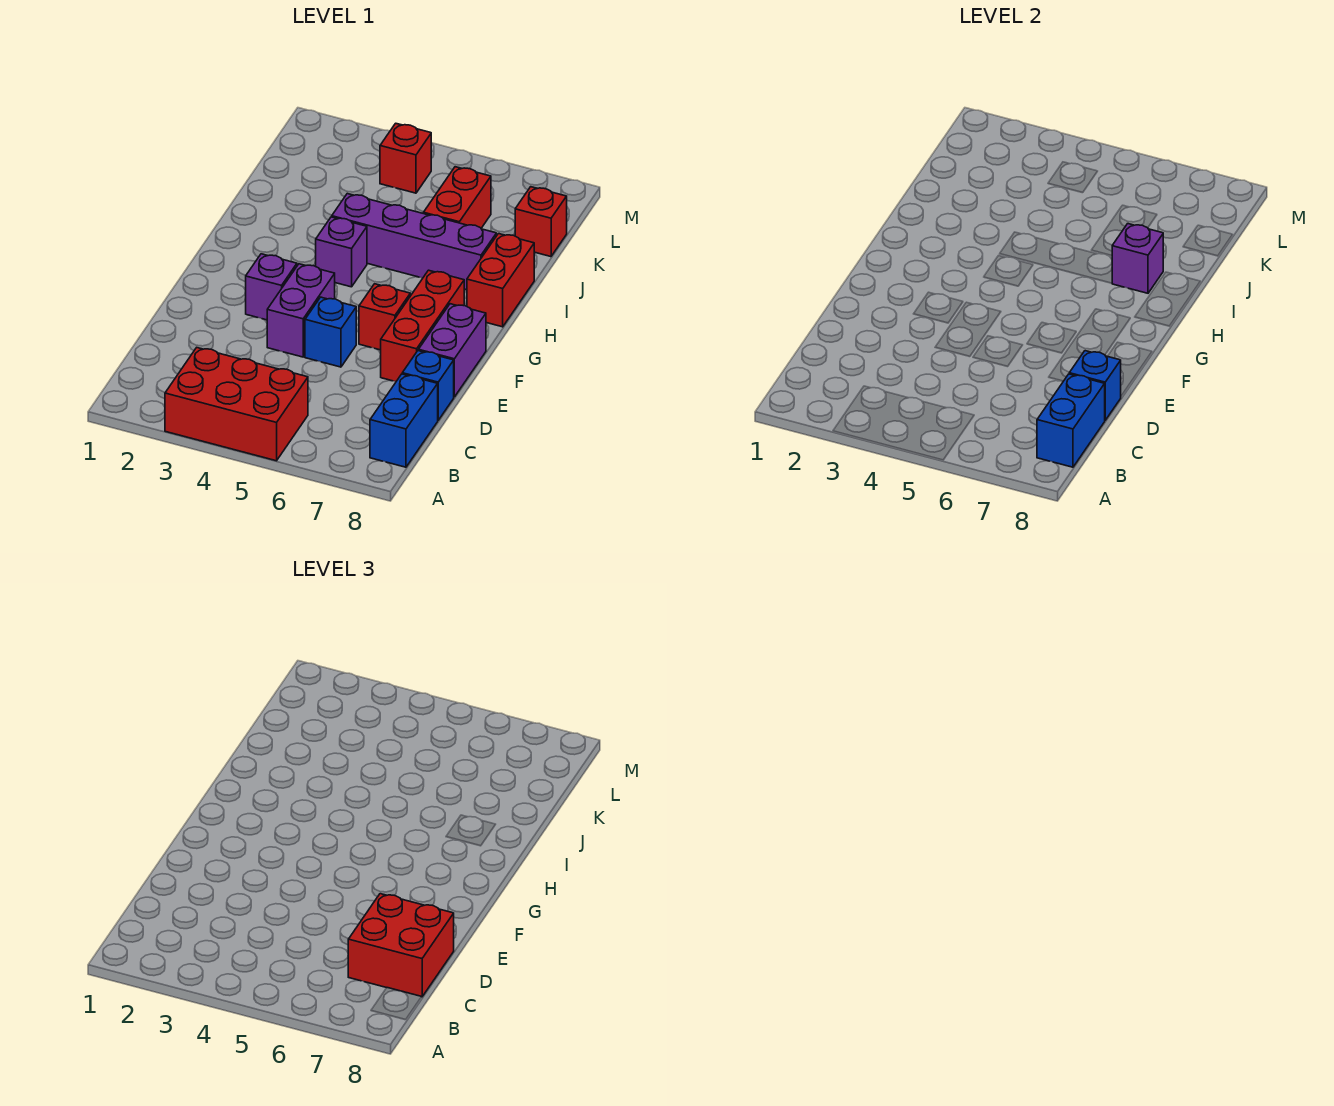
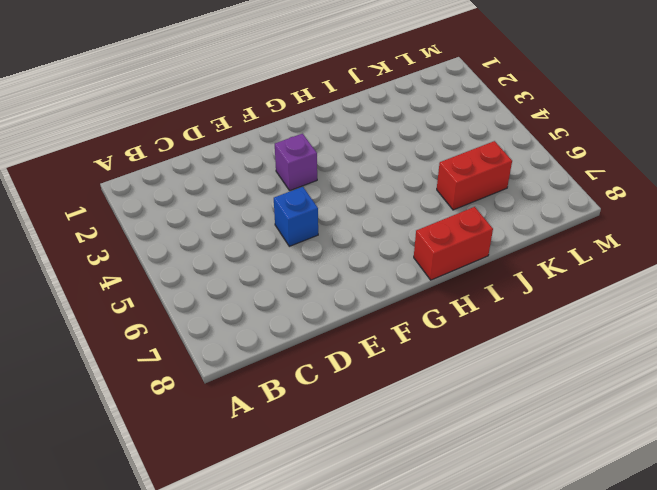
none -> red 2x3 brick [165,348,308,461]
none -> blue 1x2 brick [370,374,438,467]
none -> blue 1x1 brick [402,351,454,420]

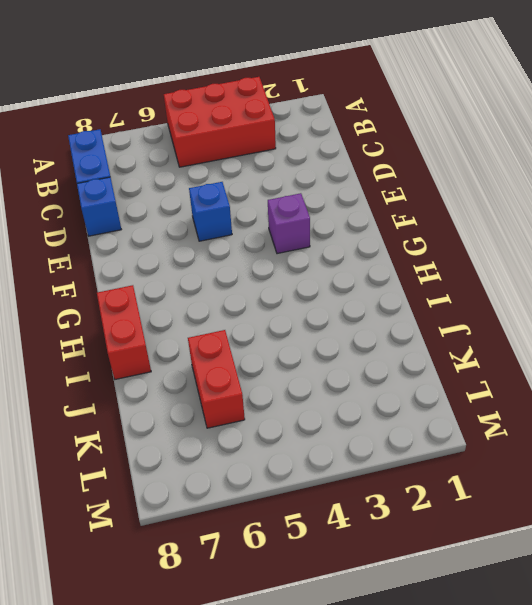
none -> purple 1x2 brick [267,264,335,357]
none -> red 1x3 brick [381,270,464,381]
none -> purple 1x2 brick [418,304,486,397]

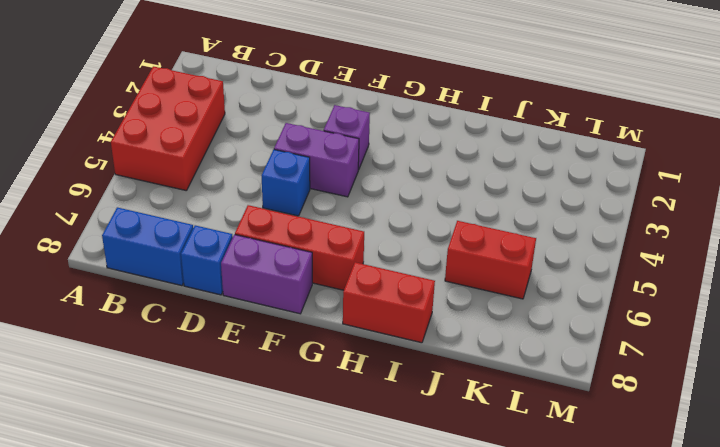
none -> red 1x1 brick [359,284,410,350]
none -> purple 1x1 brick [316,217,367,287]
none -> purple 1x4 brick [332,194,496,290]

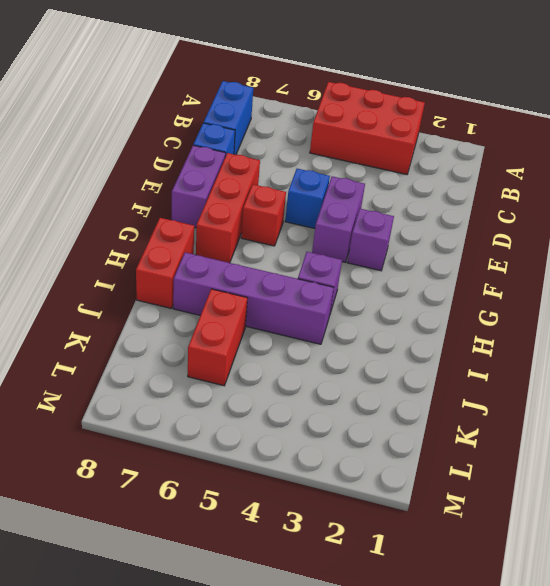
none -> red 1x1 brick [515,187,567,257]
none -> red 1x1 brick [380,123,431,193]
none -> blue 1x2 brick [1037,374,1105,467]

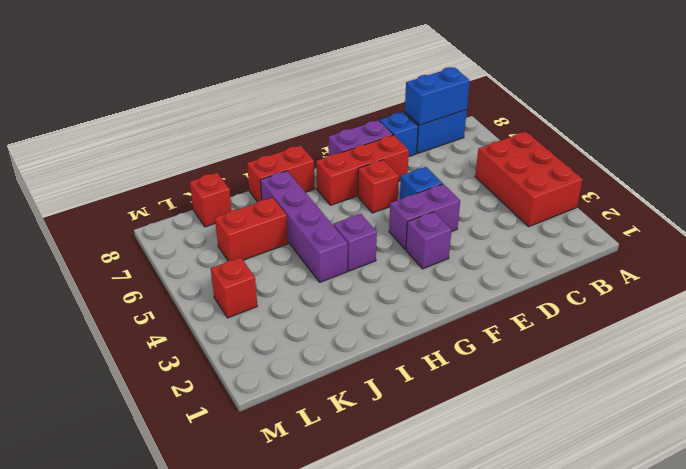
none -> blue 1x1 brick [1069,351,1121,420]
none -> purple 1x1 brick [1112,224,1163,293]
none -> red 2x2 brick [348,894,454,997]

